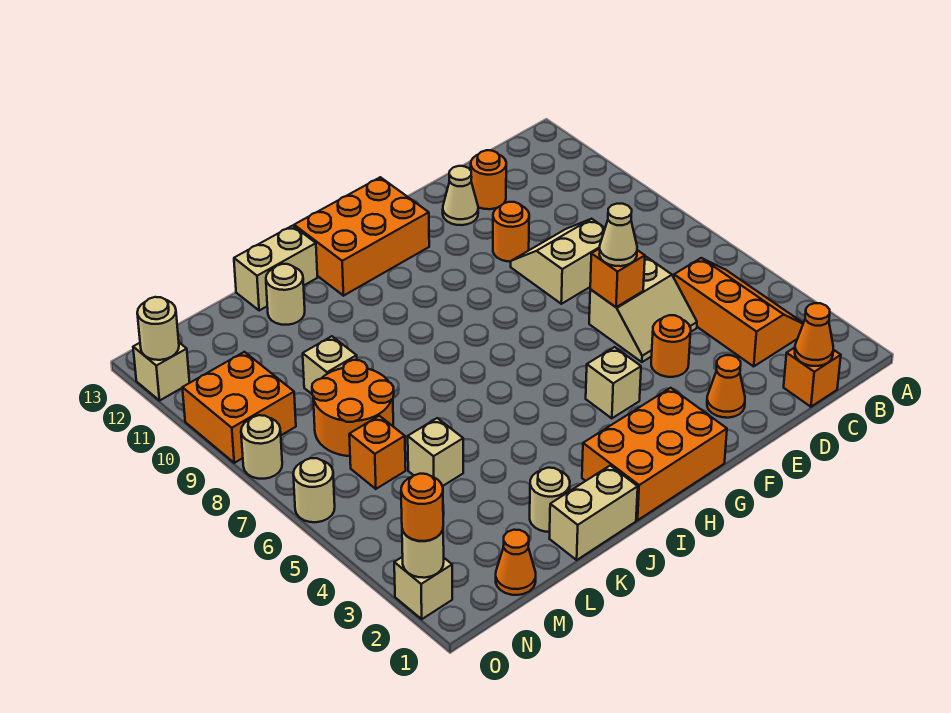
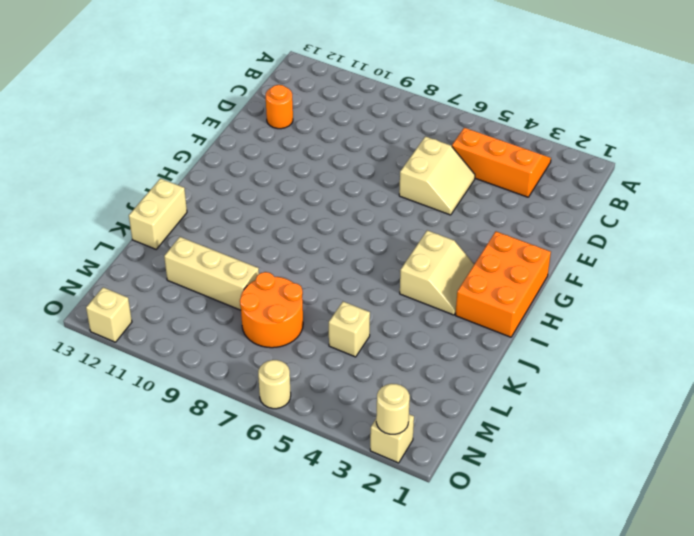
tan 2x2 slope [400,230,474,315] -> tan 2x2 slope turned to [511,219,605,304]
tan 1x3 brick [164,237,259,310] -> tan 1x1 brick [303,336,357,394]
none -> orange 1x1 brick [784,348,841,407]
none -> orange 1x1 cone [707,355,745,418]
none -> orange 1x1 round brick [651,315,691,377]
none -> orange 1x1 round brick [493,202,529,262]

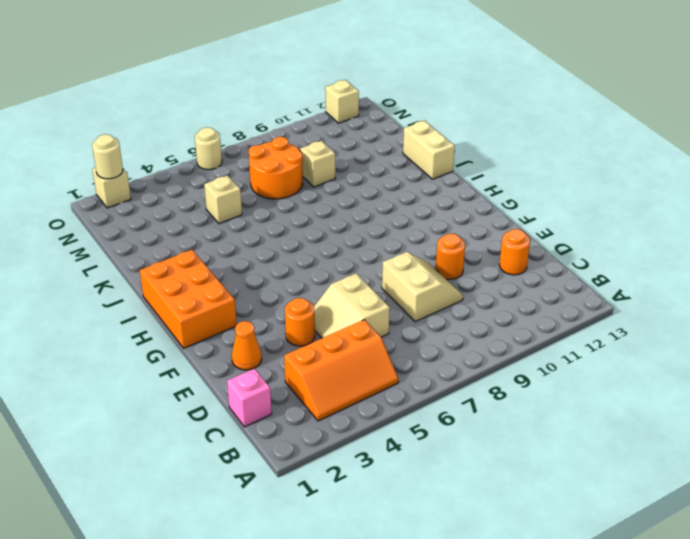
pink 1x1 brick [227,368,272,427] -> orange 1x1 brick [784,348,841,407]
none -> tan 1x1 cone [443,166,478,225]
none -> tan 1x1 brick [586,347,641,418]
none -> orange 2x3 brick [294,177,429,296]
none -> tan 1x2 brick [549,466,638,560]

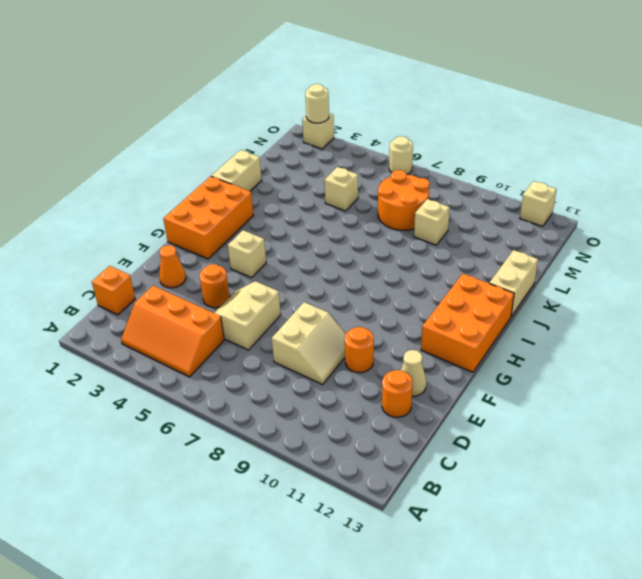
none -> tan 1x1 round brick [530,468,570,532]
none -> tan 1x1 round brick [266,264,305,325]
none -> orange 1x1 cone [496,530,536,595]
none -> orange 1x1 brick [349,416,406,489]

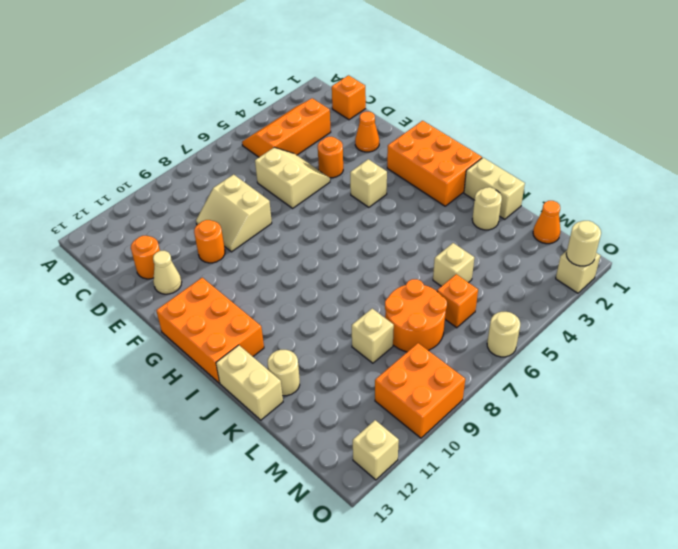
none -> tan 1x1 round brick [241,415,282,479]
none -> orange 1x1 cone [795,303,833,366]
none -> orange 1x1 brick [590,249,645,307]
none -> tan 1x1 round brick [137,297,179,360]

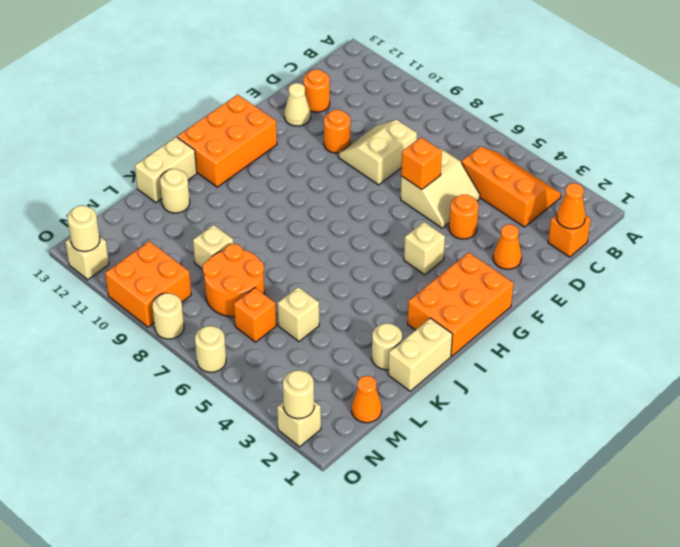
none -> tan 1x1 cone [599,204,637,266]
none -> orange 1x1 round brick [401,474,443,541]

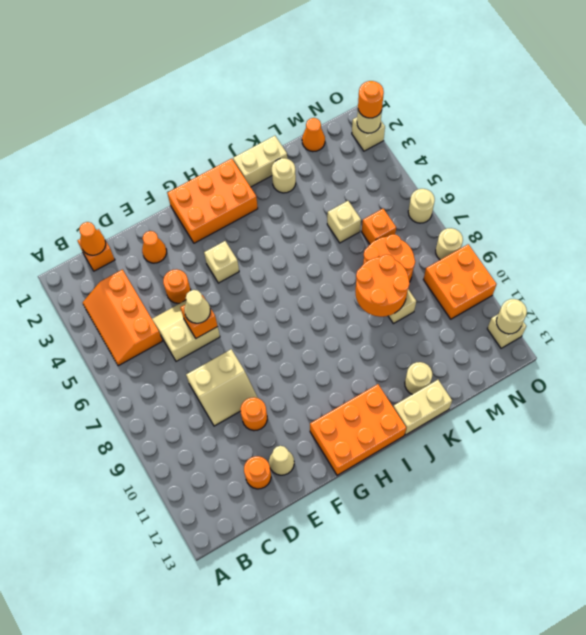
orange 2x2 round brick [355,254,410,317] -> none

